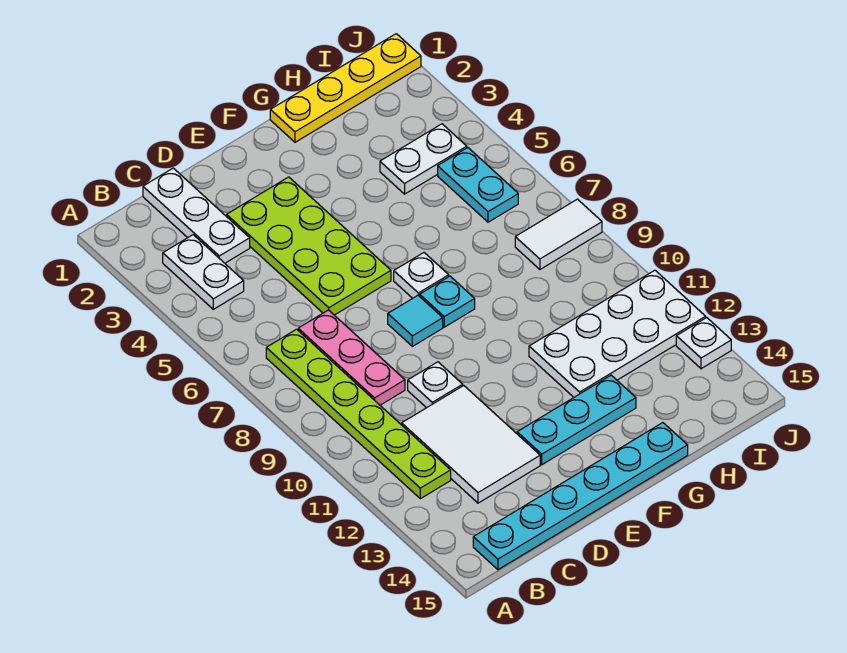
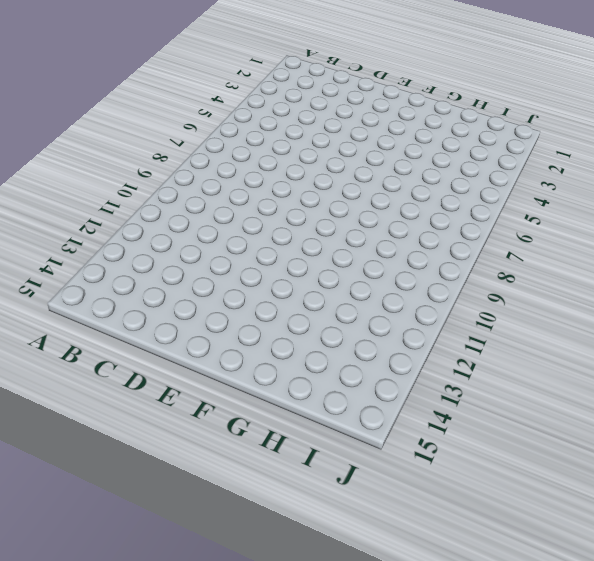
none -> white 1x2 plate [163,235,244,309]
none -> lime 1x6 plate [266,329,451,499]
none -> cyan 1x6 plate [473,423,688,570]

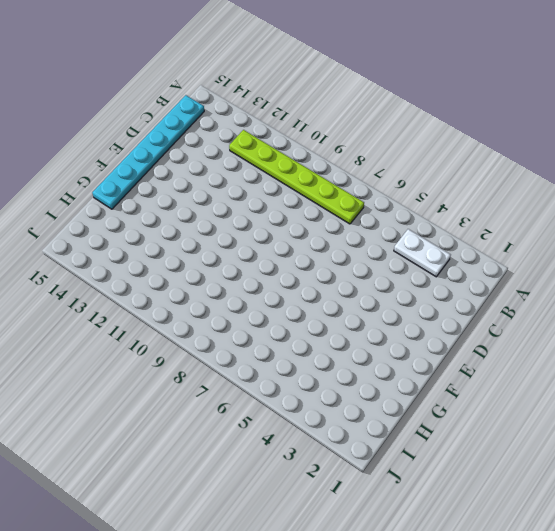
none -> white 1x3 plate [143,168,250,263]
none -> pink 1x3 plate [298,310,405,405]
none -> white 2x3 tile [402,386,540,503]

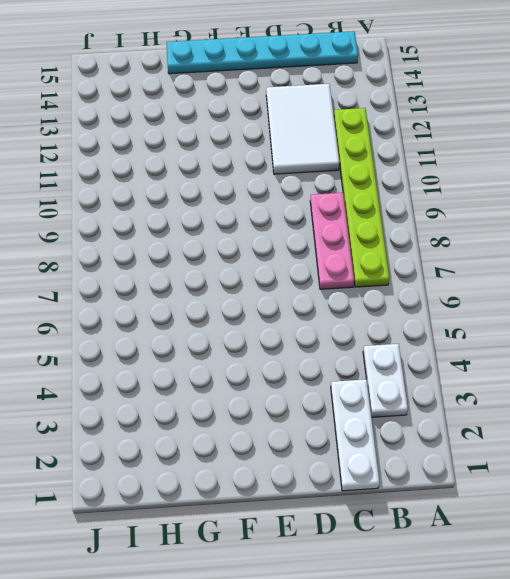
none -> lime 2x4 plate [227,177,391,315]
none -> white 1x1 plate [408,362,463,408]
none -> cyan 1x1 tile [388,296,443,346]

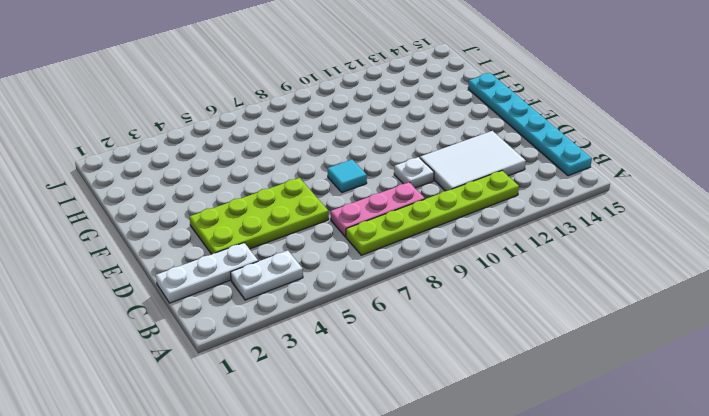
none -> cyan 1x3 plate [517,375,636,465]
none -> white 1x1 plate [394,253,449,298]
none -> cyan 1x1 plate [420,276,475,327]

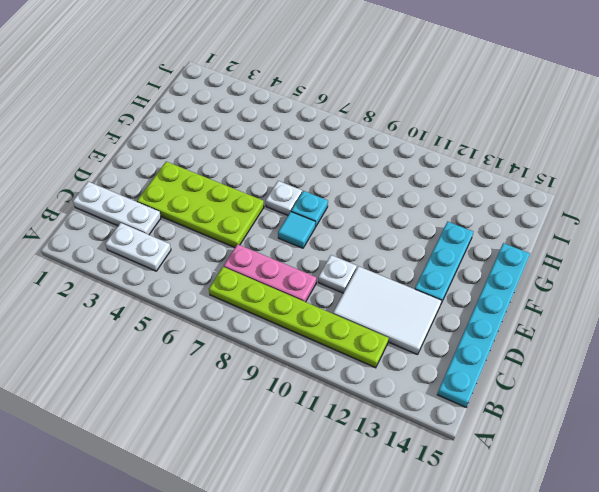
none -> yellow 1x4 plate [270,34,421,142]
none -> white 2x4 plate [529,270,706,397]
none -> white 1x2 plate [380,124,467,194]

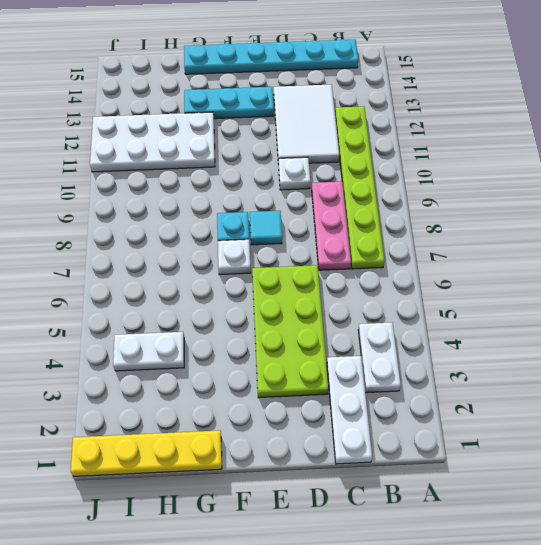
none -> cyan 1x2 plate [438,148,518,222]
none -> white 1x2 tile [515,199,602,269]
none -> white 1x1 plate [676,318,731,369]

